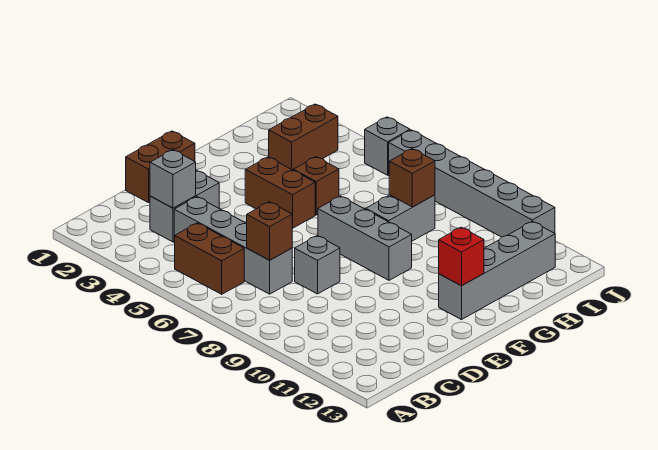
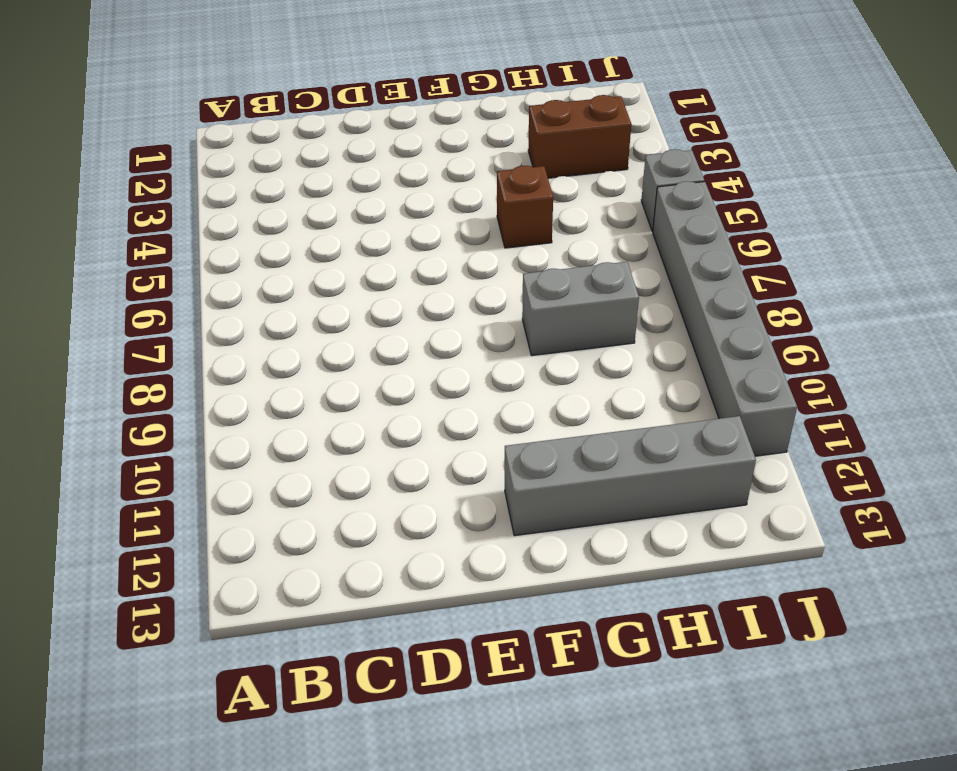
none -> brown 1x2 brick [175,223,244,294]
none -> grey 1x2 brick [150,170,219,242]
none -> grey 1x4 brick [174,197,292,294]

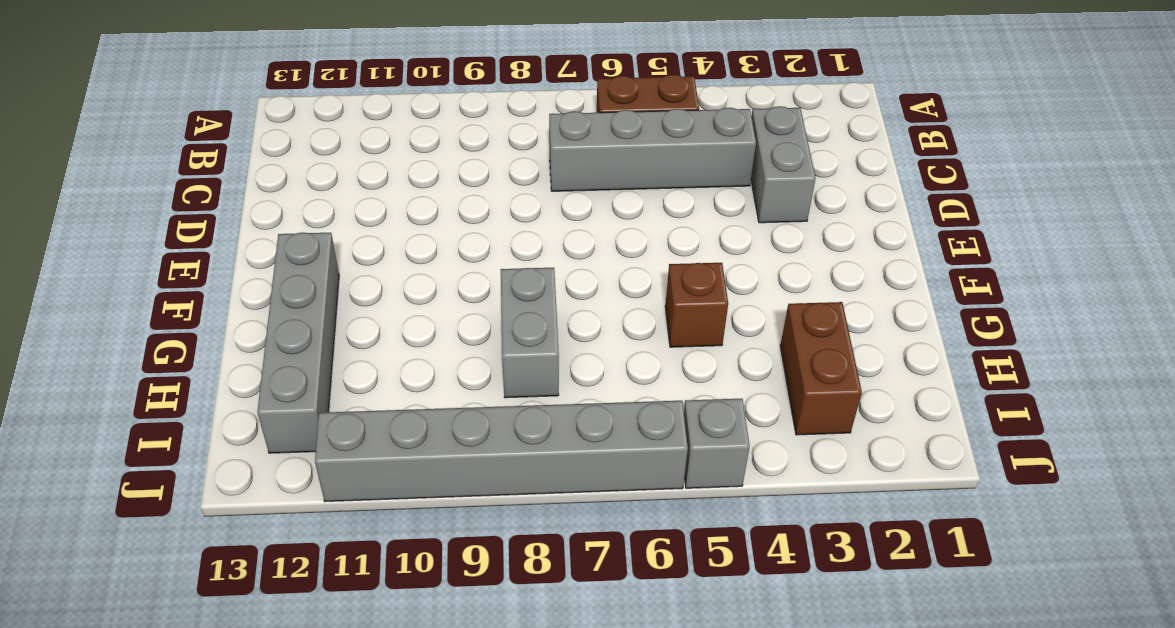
none -> brown 1x2 brick [126,131,195,203]
none -> grey 1x1 brick [295,236,340,294]
none -> brown 1x2 brick [245,157,315,228]

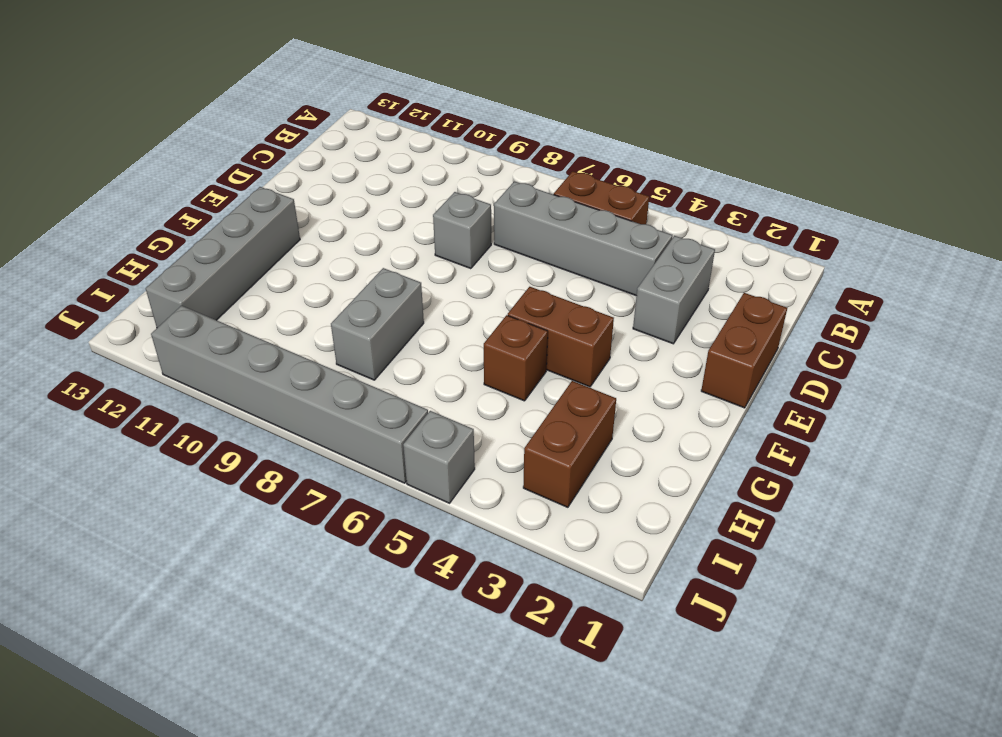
none -> grey 1x3 brick [318,196,412,280]
none -> grey 1x1 brick [150,150,196,208]
none -> brown 1x1 brick [246,202,292,260]

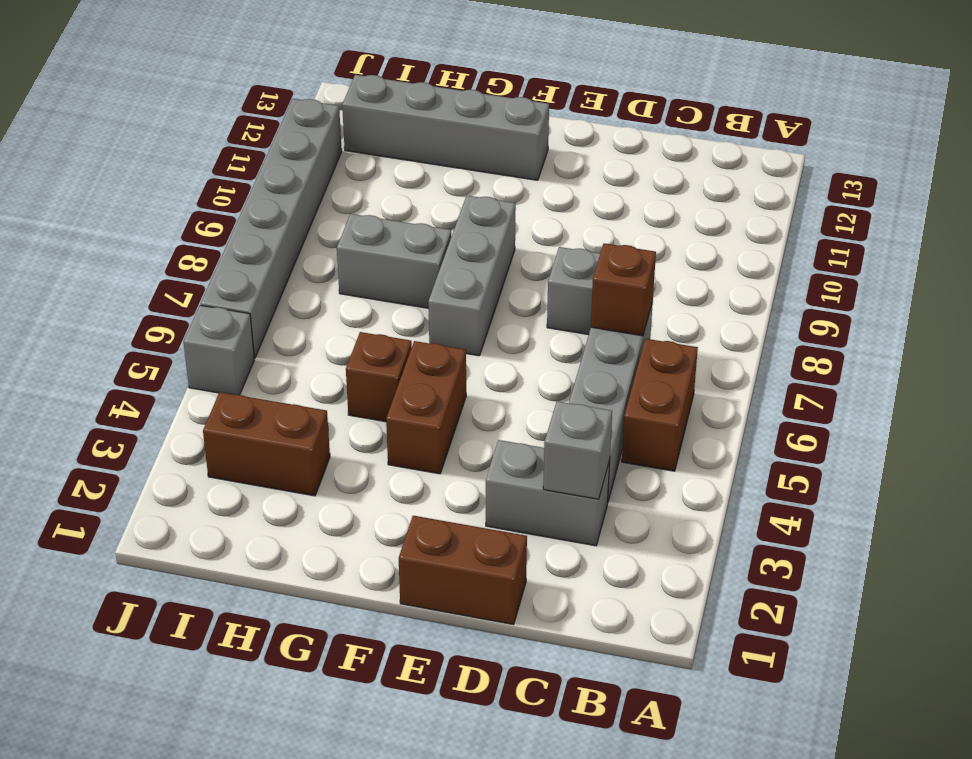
none -> red 1x1 brick [439,227,484,286]
none -> brown 1x1 brick [389,149,435,207]

